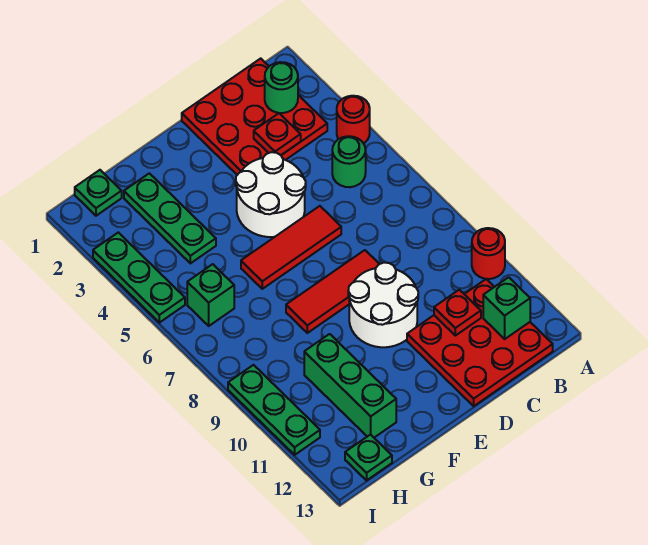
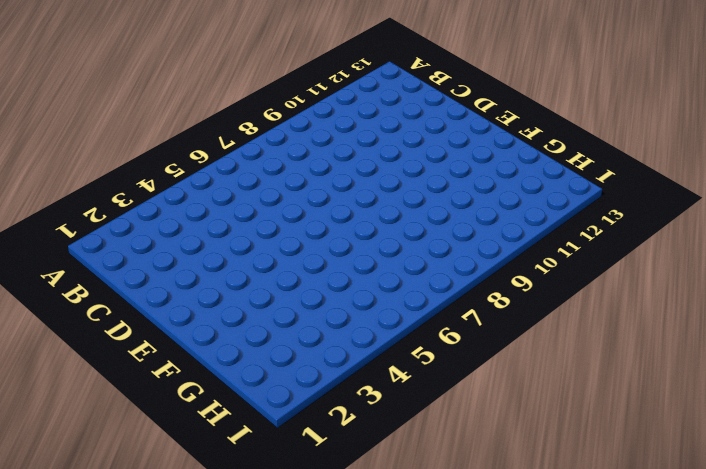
none -> red 1x1 round brick [337,96,370,143]
none -> red 1x1 round brick [472,228,505,279]
none -> red 3x3 plate [182,58,327,175]

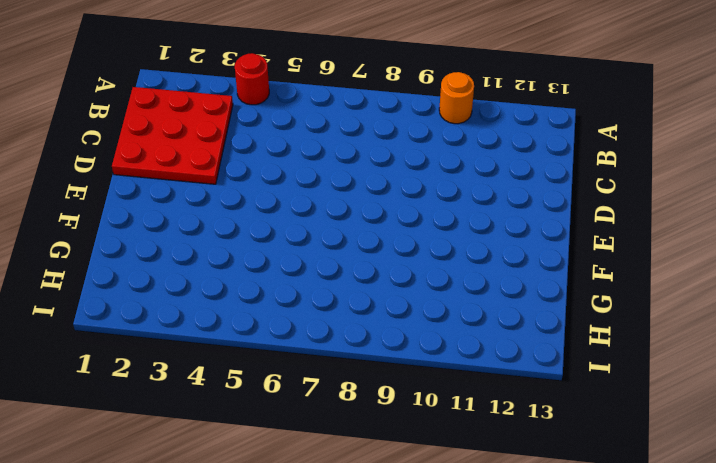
orange 1x1 round brick [439,72,474,124] -> red 1x1 round brick [472,228,505,279]
none -> green 1x1 round brick [332,136,366,187]
none -> red 3x3 plate [407,279,553,406]
none -> white 2x2 round brick [236,152,306,237]

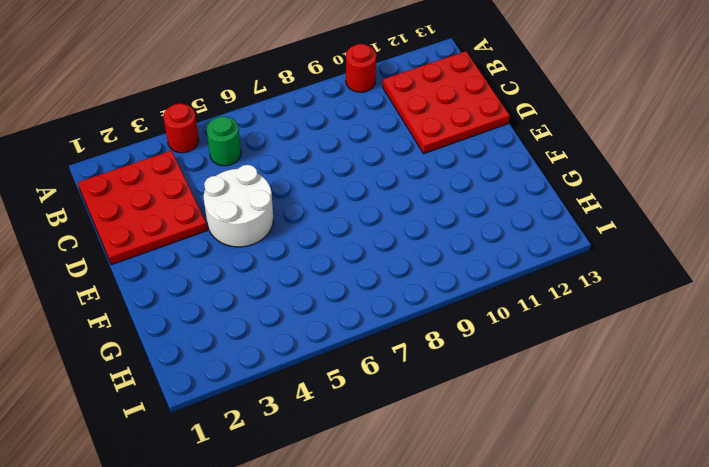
none -> red 1x3 tile [241,206,341,289]
none -> red 1x3 tile [286,250,379,333]
none -> white 2x2 round brick [348,263,418,347]

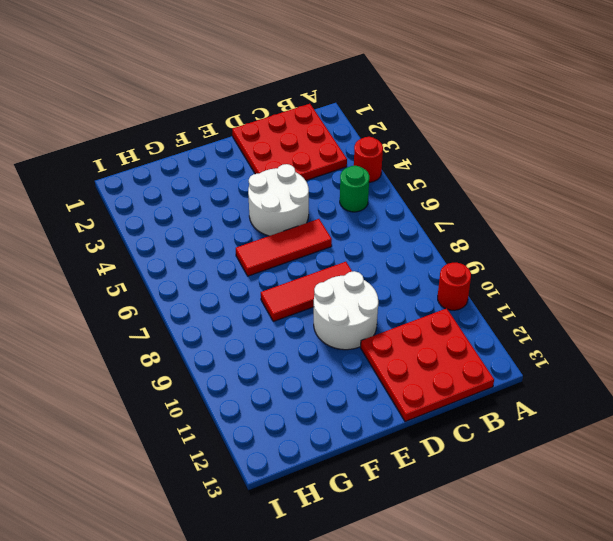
none -> green 1x3 plate [124,173,216,263]
none -> green 1x3 brick [304,334,396,438]
none -> green 1x1 plate [75,170,122,216]

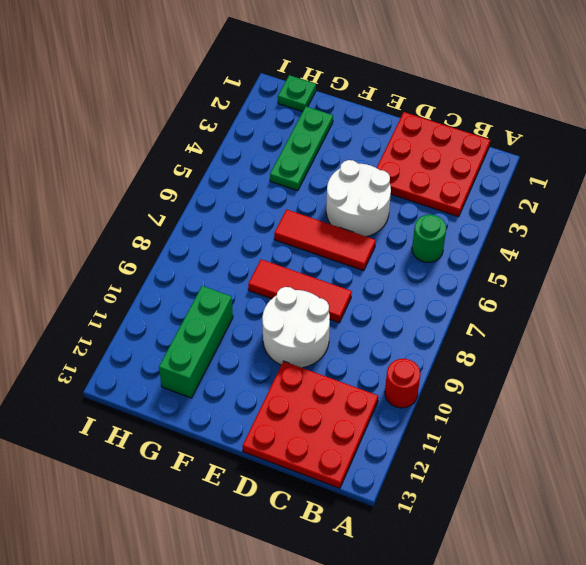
none -> red 1x1 round brick [337,96,370,143]
none -> green 1x1 brick [187,264,234,326]
none -> green 1x1 plate [345,434,392,480]

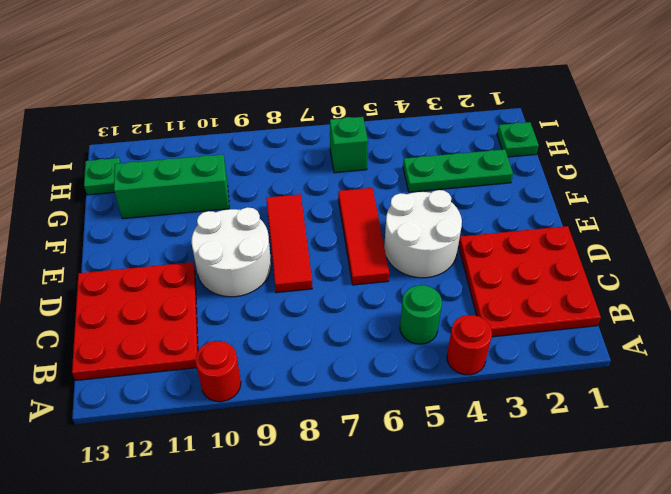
none -> green 1x3 plate [93,232,185,323]
none -> green 1x3 plate [228,365,320,455]
none -> green 1x1 round brick [265,62,298,113]

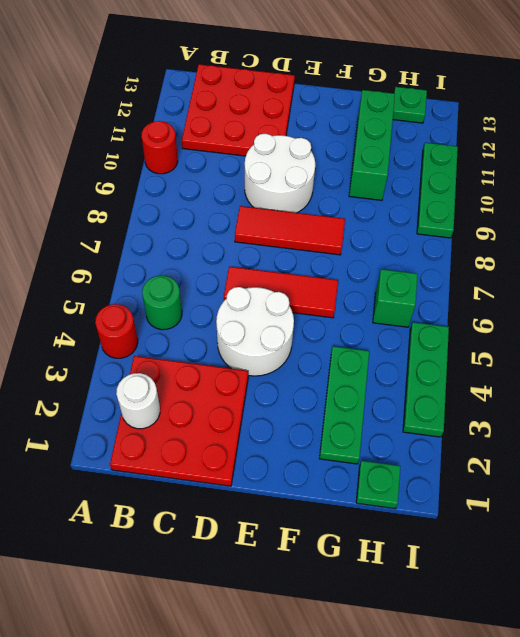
white 1x1 round brick [116,373,160,429] -> green 1x1 round brick [265,62,298,113]
none -> green 1x1 brick [483,277,530,339]
none -> red 1x1 plate [254,113,301,155]
none -> red 1x1 plate [434,290,481,336]

